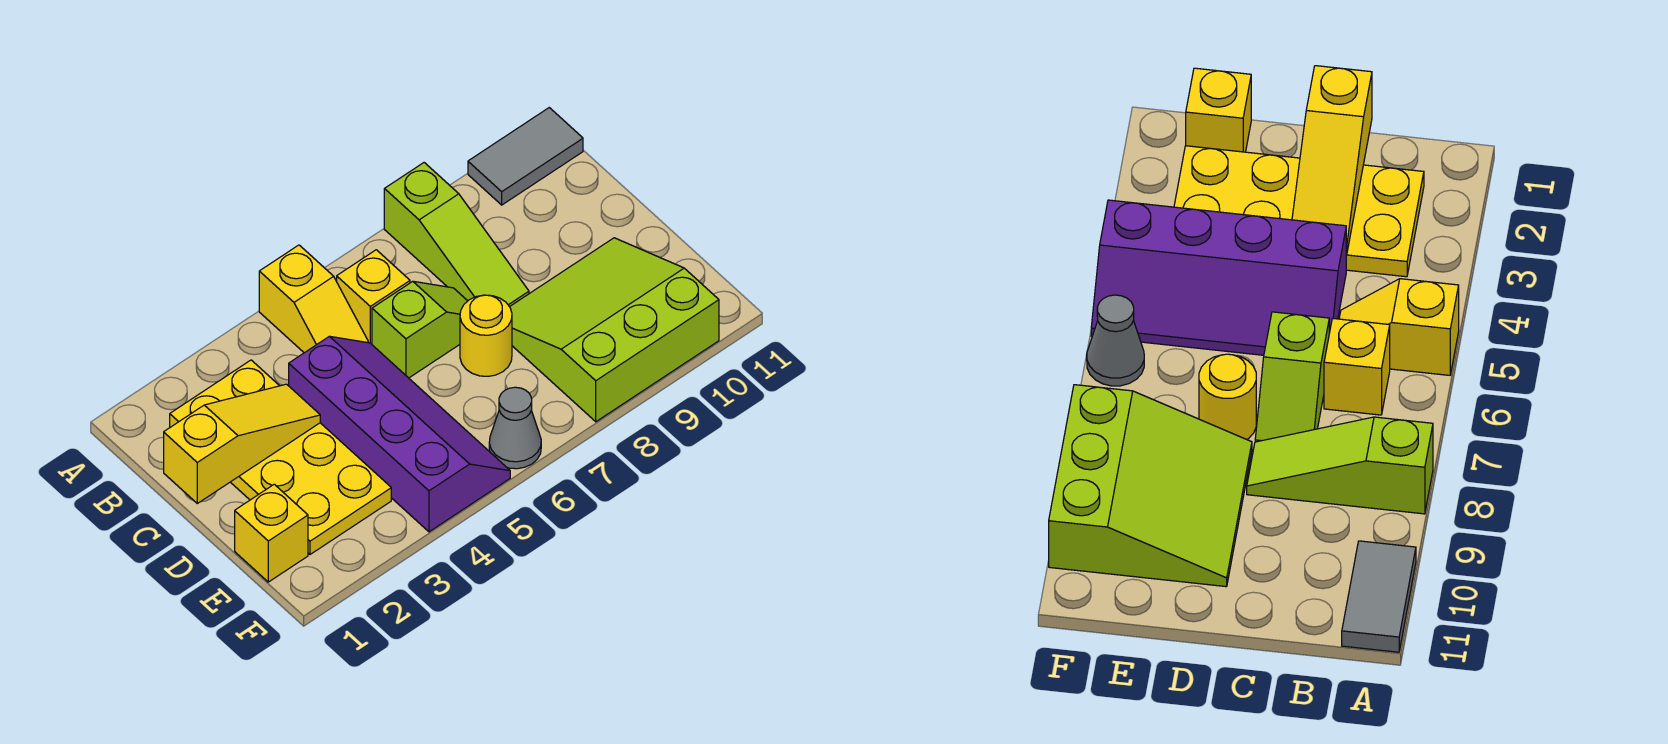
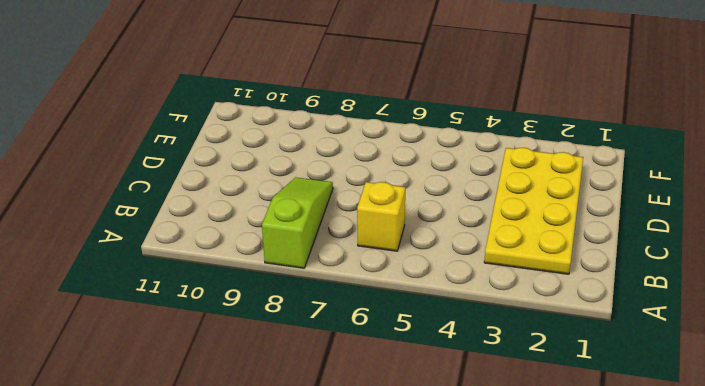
none -> yellow 1x2 slope [259,245,368,353]
none -> grey 1x2 tile [468,108,583,205]
none -> purple 2x4 slope [289,336,510,532]

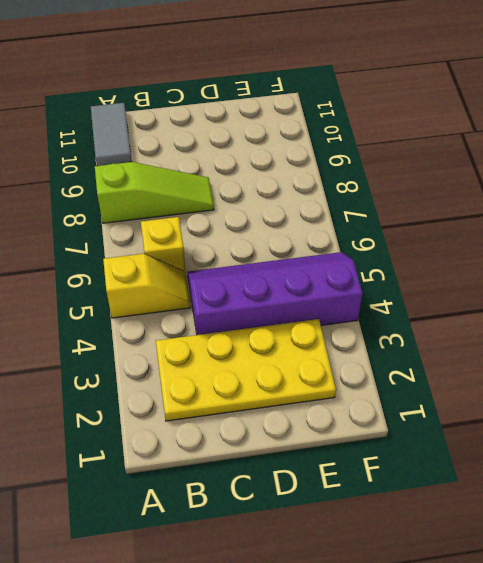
none -> lime 1x2 slope [372,281,467,378]
none -> yellow 1x1 round brick [460,295,512,376]
none -> lime 3x3 slope [510,238,719,422]

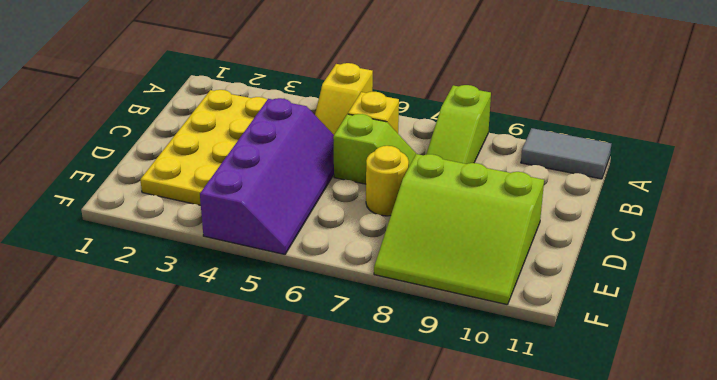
lime 3x3 slope [374,154,544,305] -> lime 3x3 slope turned to [510,238,719,422]
none -> yellow 1x1 brick [235,484,308,582]
none -> grey 1x1 cone [489,387,541,469]
none -> yellow 1x3 slope [164,384,320,503]

